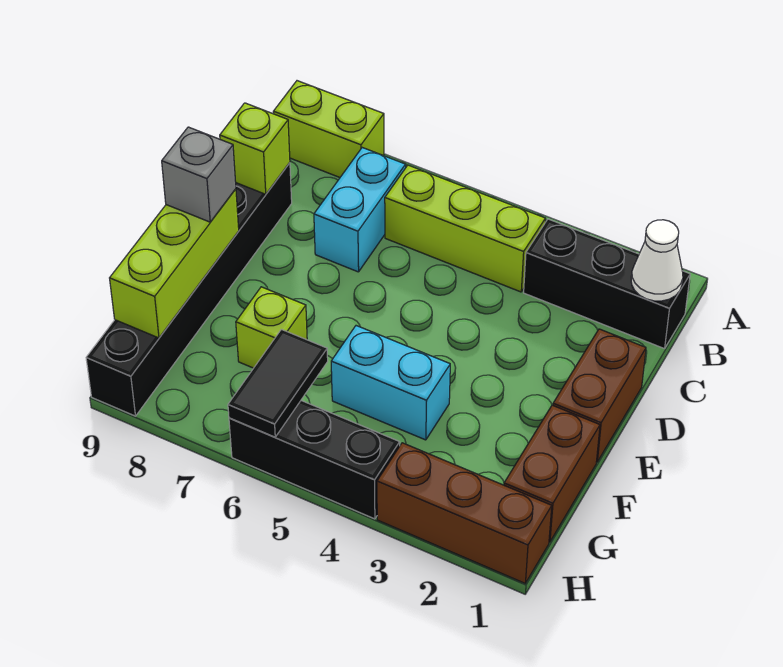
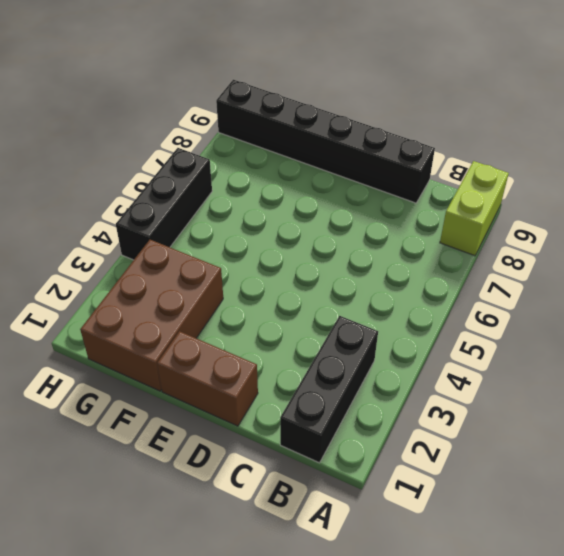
brown 2x3 brick [80,240,223,391] -> brown 1x2 brick [504,405,600,542]
none -> lime 1x3 brick [385,165,545,292]
none -> cyan 1x2 brick [314,148,406,272]
none -> cyan 1x2 brick [331,326,450,440]

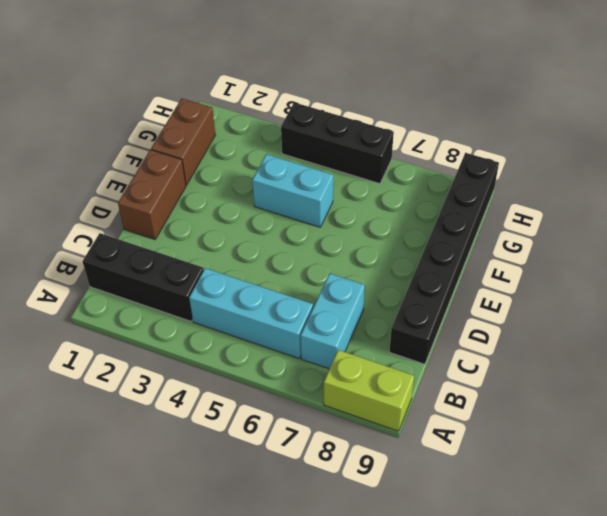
cyan 1x3 brick [189,268,313,358] -> lime 1x3 brick [385,165,545,292]
none -> lime 1x1 brick [236,287,307,368]
none -> brown 1x3 brick [377,443,552,583]
none -> white 1x1 cone [631,220,683,301]

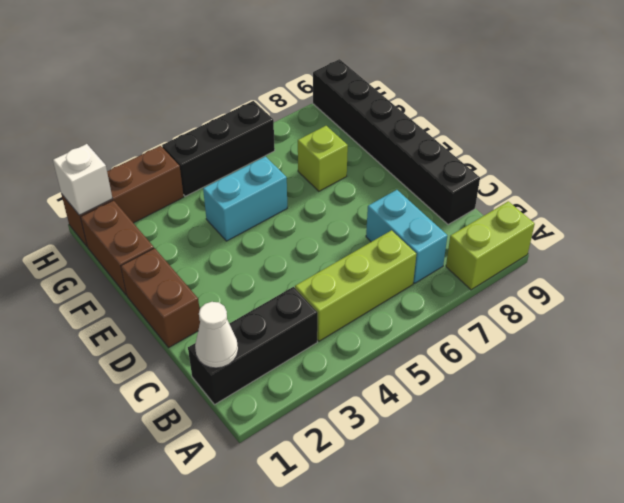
white 1x1 brick [53,144,112,215] -> none
none -> lime 1x1 brick [220,103,290,194]
none -> lime 1x3 brick [110,189,239,338]
none -> black 1x2 tile [228,329,328,437]

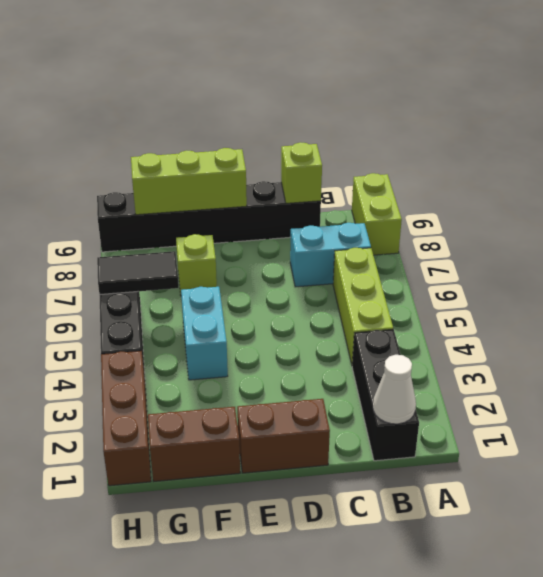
none -> grey 1x1 brick [162,127,236,222]

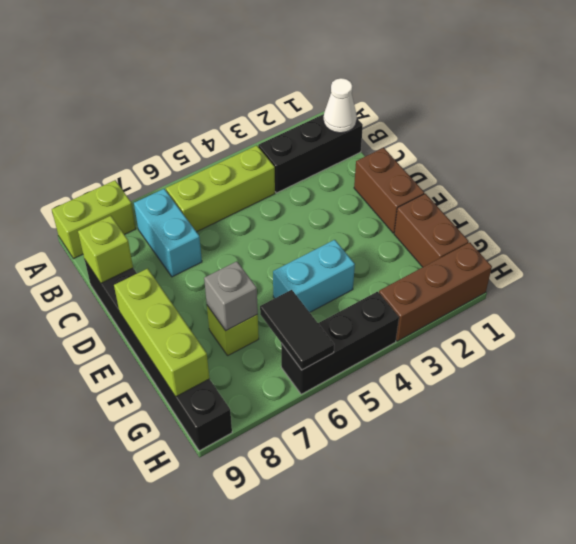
grey 1x1 brick [204,261,258,331] -> grey 1x1 brick moved to [162,127,236,222]

